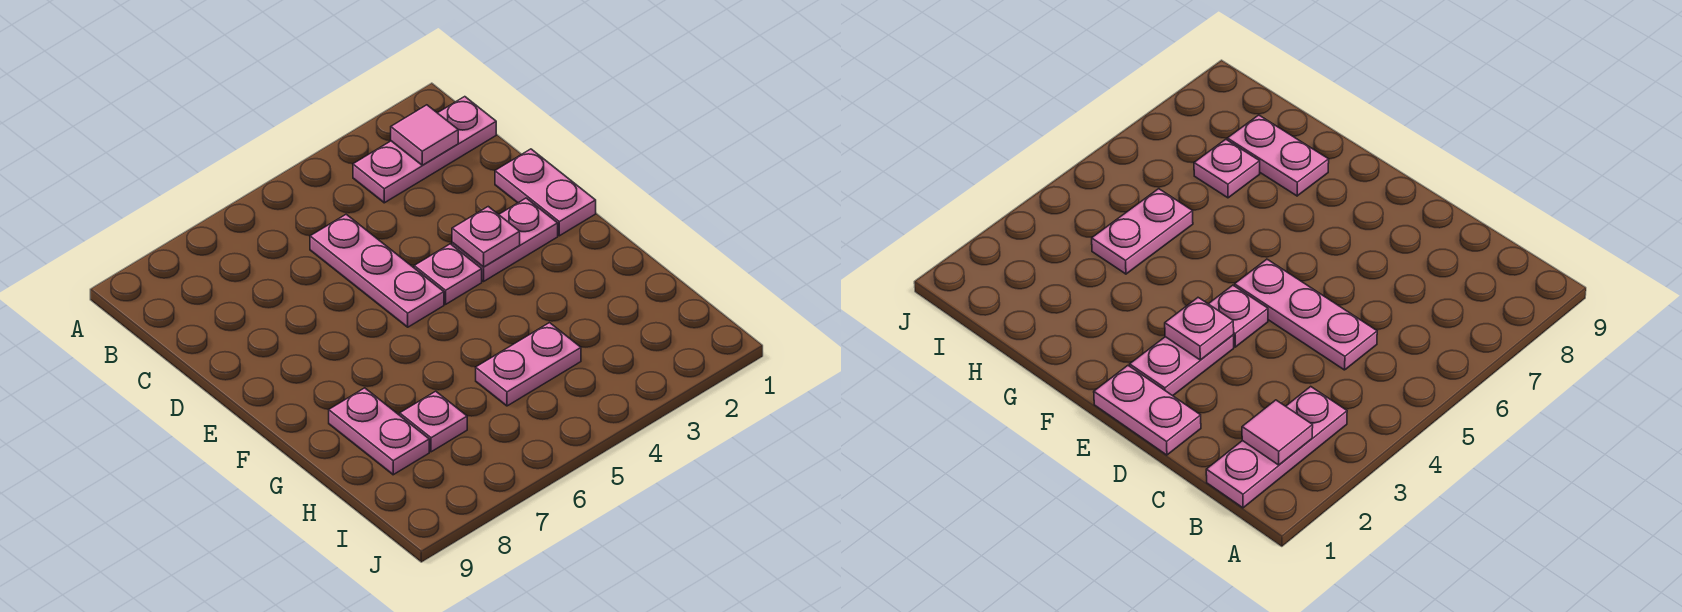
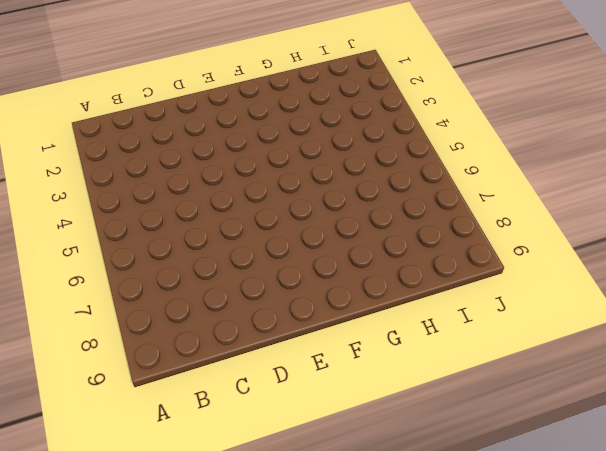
none -> pink 1x3 plate [353,97,496,203]
none -> pink 1x3 plate [310,214,444,327]

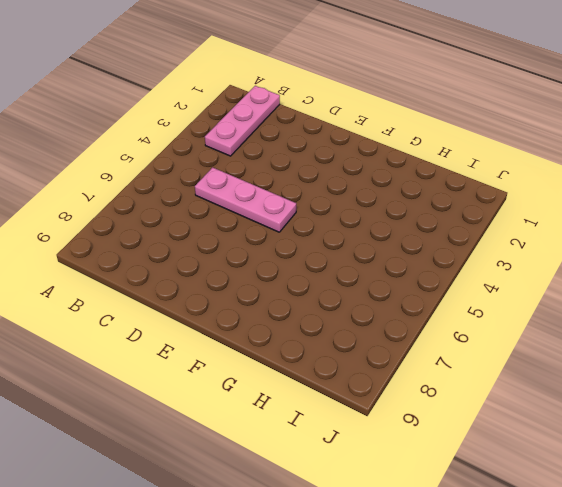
none -> pink 1x2 plate [495,149,596,236]
none -> pink 1x2 plate [452,198,558,281]

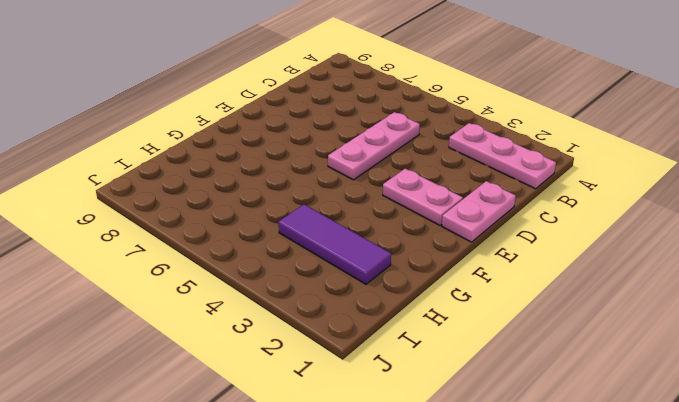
purple 1x3 tile [279,204,391,284] -> pink 1x2 plate [476,323,581,406]
none -> pink 1x1 plate [414,244,482,304]
none -> pink 1x2 plate [329,388,429,475]

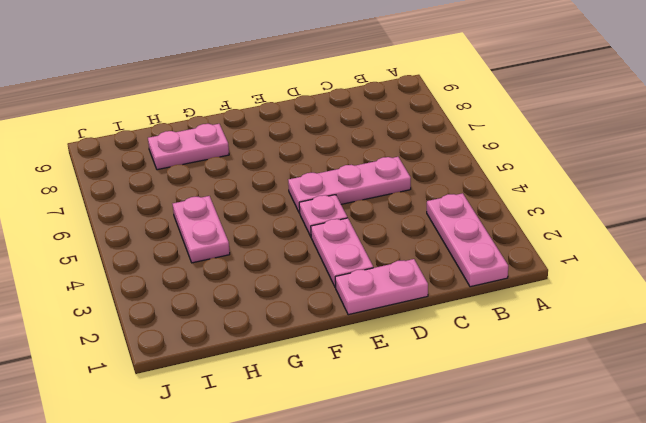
none -> pink 1x1 plate [400,391,467,452]
none -> pink 1x1 tile [391,105,458,165]

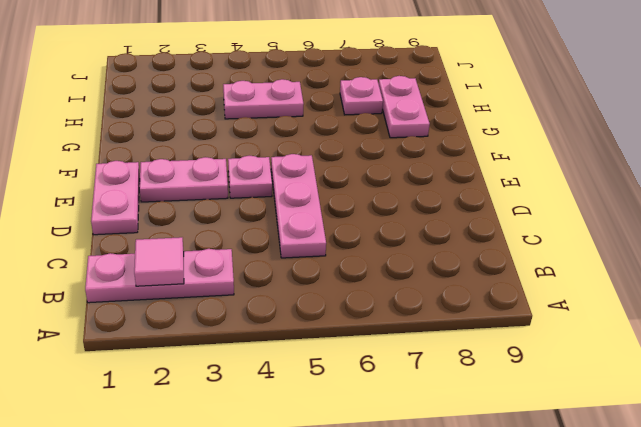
none -> pink 1x1 plate [452,207,520,267]

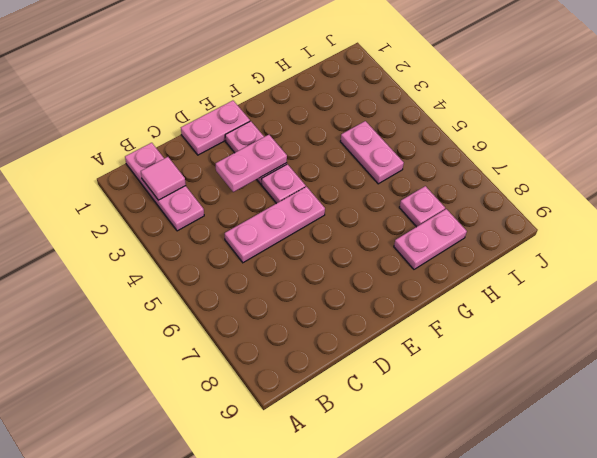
pink 1x2 plate [216,135,287,192] -> pink 1x1 plate [452,207,520,267]

